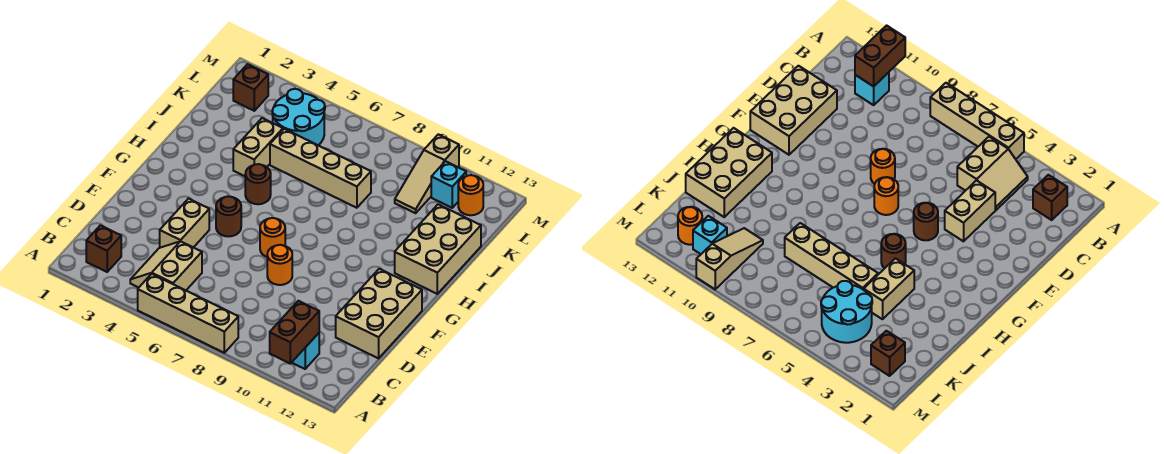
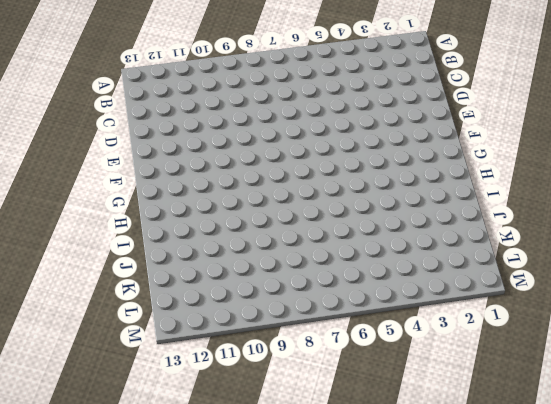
none -> tan 1x4 brick [138,274,238,353]
none -> brown 1x1 brick [86,225,121,272]
none -> tan 2x2 slope [130,241,202,290]

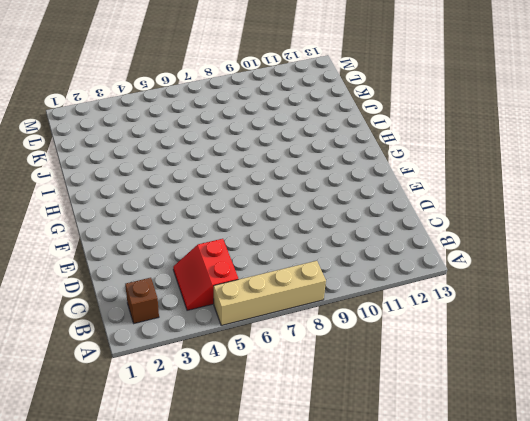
red 2x2 slope [173,239,238,310] -> tan 2x2 slope [130,241,202,290]
none -> cyan 1x1 brick [292,333,319,369]
none -> tan 1x2 brick [160,199,209,248]
none -> tan 2x3 brick [336,269,422,358]

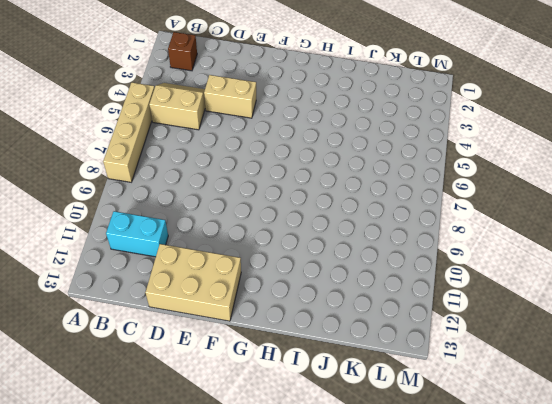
cyan 1x2 brick [106,211,168,257] -> cyan 1x1 brick [292,333,319,369]
none -> orange 1x1 round brick [267,245,292,285]
none -> brown 1x1 round brick [216,196,241,236]
none -> orange 1x1 round brick [260,218,285,257]

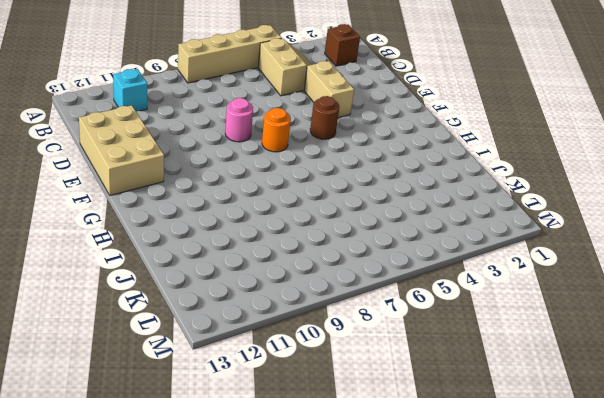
pink 1x1 round brick [225,98,253,142] -> orange 1x1 round brick [267,245,292,285]
none -> brown 1x1 round brick [245,164,271,204]
none -> tan 2x3 brick [395,204,481,294]
none -> tan 1x2 brick [233,118,283,176]

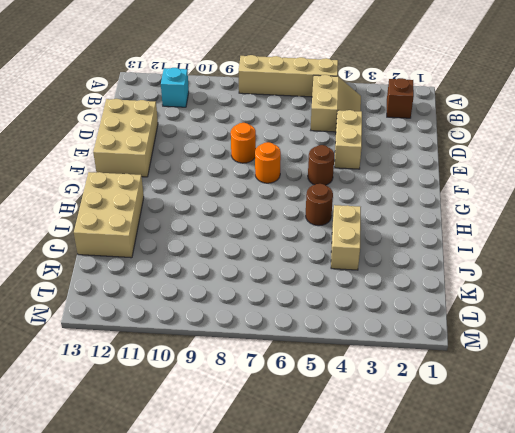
none -> tan 1x4 brick [270,129,371,208]
none -> cyan 2x2 round brick [272,89,325,145]
none -> tan 1x3 slope [395,134,459,213]

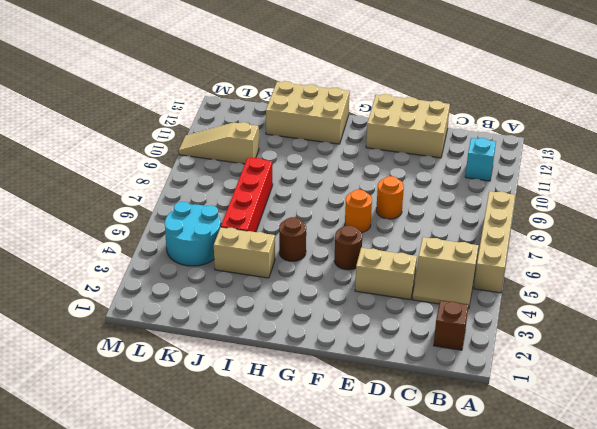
red 1x4 brick [221,158,273,232] -> tan 1x4 brick [270,129,371,208]
tan 1x3 slope [179,122,259,164] -> tan 1x3 slope turned to [395,134,459,213]
none -> brown 1x1 brick [233,64,268,111]
none -> cyan 1x1 brick [431,161,466,208]
none -> orange 1x1 round brick [458,175,483,215]

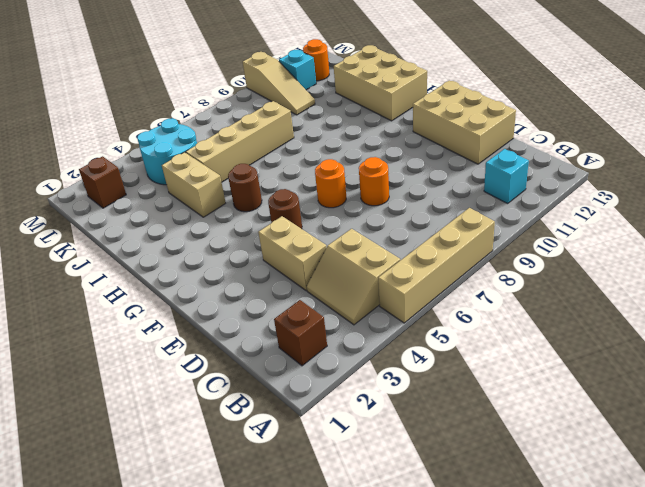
none -> brown 1x2 brick [270,301,319,363]

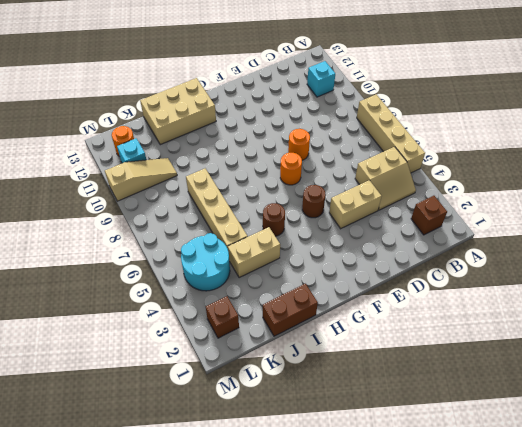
brown 1x2 brick [263,284,318,336] -> brown 1x2 brick moved to [270,301,319,363]
none -> tan 2x3 brick [336,269,422,358]

